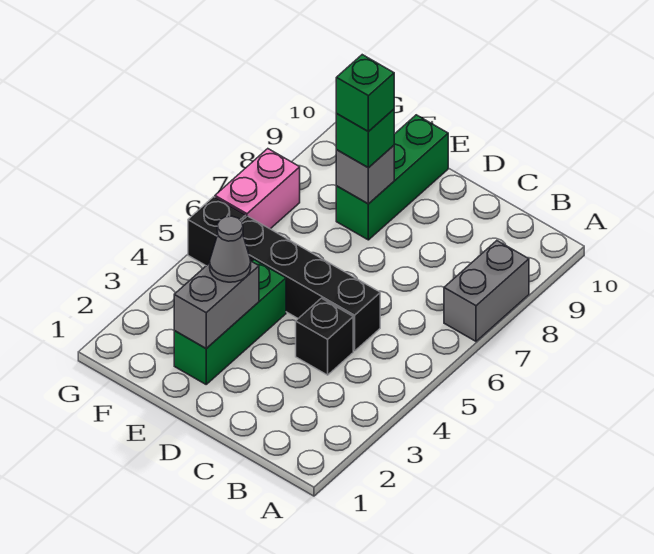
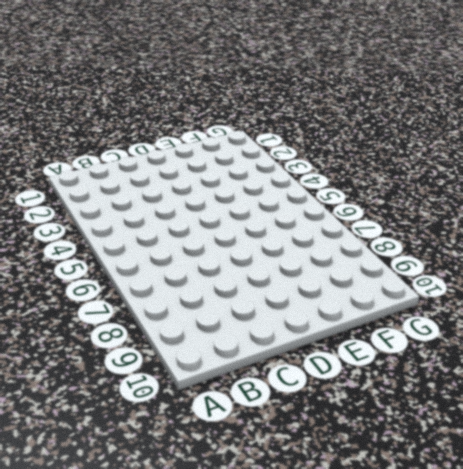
none -> grey 1x2 brick [444,241,529,341]
none -> black 1x1 brick [296,298,353,375]
none -> black 1x4 brick [242,216,380,351]

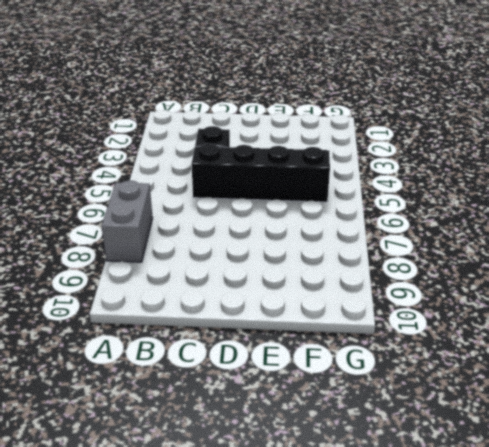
none -> green 1x3 brick [174,260,286,384]
none -> green 1x3 brick [336,115,448,240]
none -> black 1x1 brick [188,197,246,266]

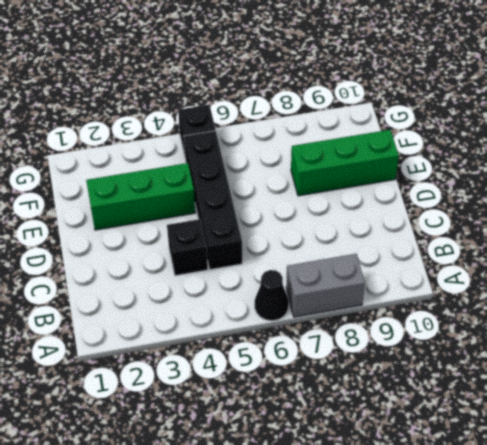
black 1x1 cone [255,270,289,321] -> none
none -> pink 1x2 brick [215,149,300,229]
none -> grey 1x2 brick [174,261,259,348]
none -> grey 1x1 brick [336,145,394,204]

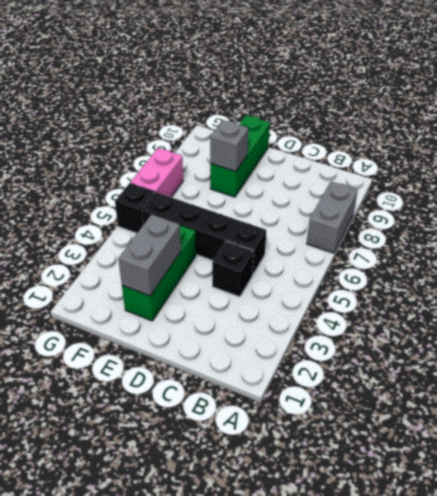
none -> grey 1x1 cone [210,216,251,282]
none -> green 1x1 brick [336,109,394,167]
none -> green 1x1 brick [336,55,394,132]

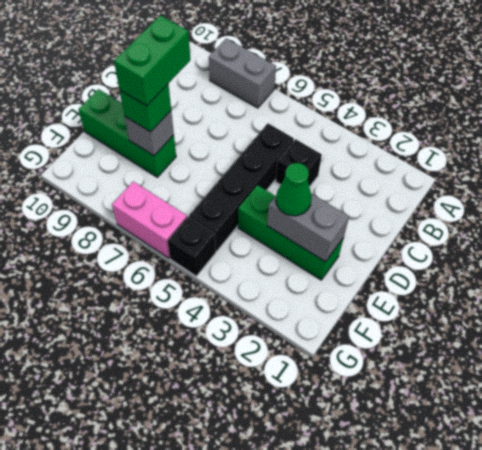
green 1x2 brick [114,15,190,106] -> green 1x1 brick [336,55,394,132]
green 1x1 cone [276,163,312,216] -> grey 1x1 cone [210,216,251,282]

